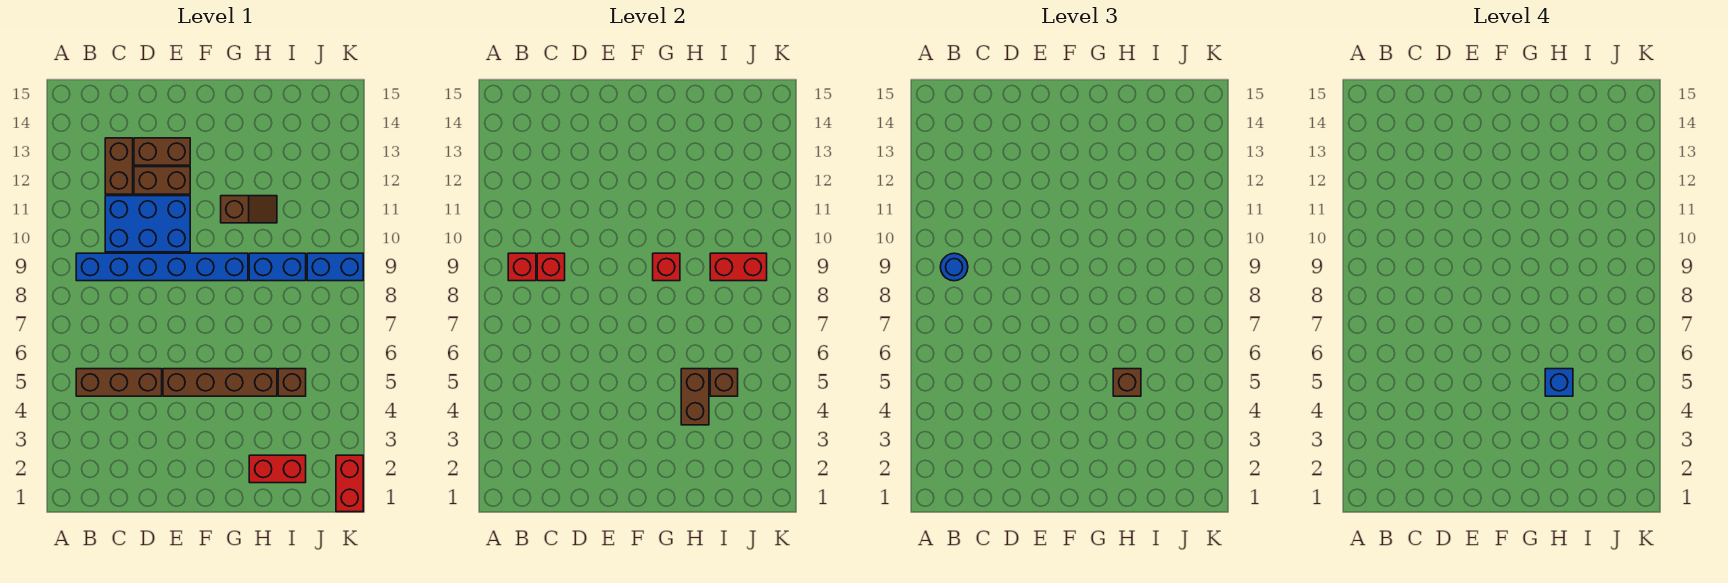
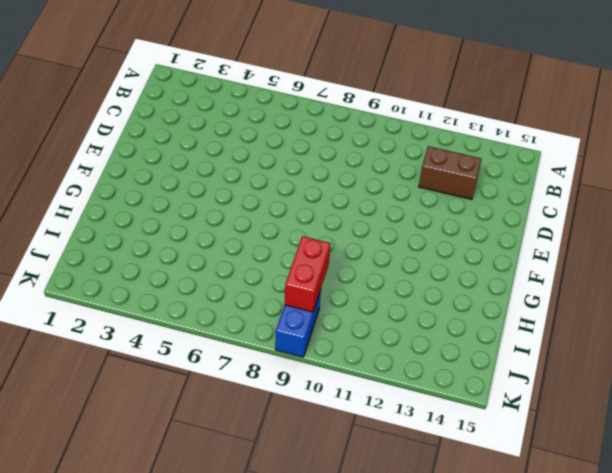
none -> brown 1x3 brick [76,369,162,396]
none -> blue 1x6 brick [76,253,248,281]
none -> blue 2x3 brick [105,196,190,252]

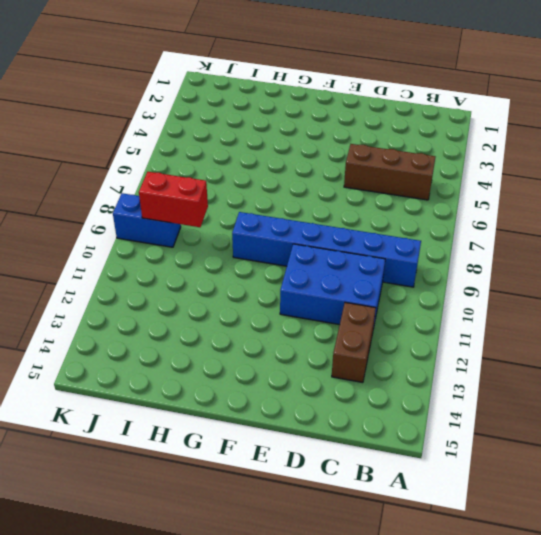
none -> brown 1x2 brick [134,167,190,194]
none -> brown 1x2 brick [134,138,190,165]
none -> brown 1x4 brick [163,369,277,396]

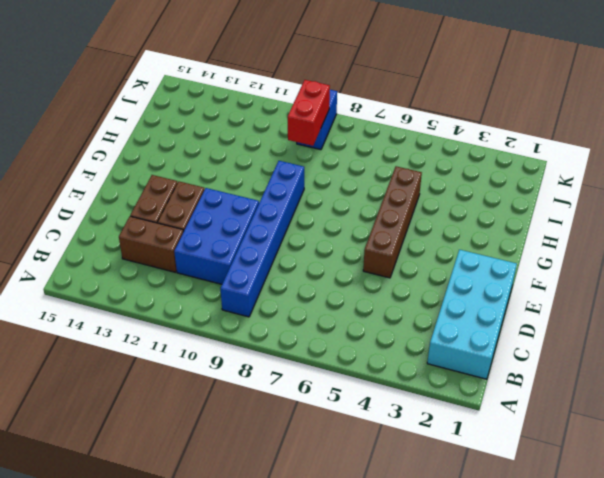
cyan 2x4 brick [427,250,517,379] -> none
none -> brown 1x3 brick [76,369,162,396]
none -> brown 1x2 slope [221,196,277,223]
none -> red 1x2 brick [249,455,306,483]

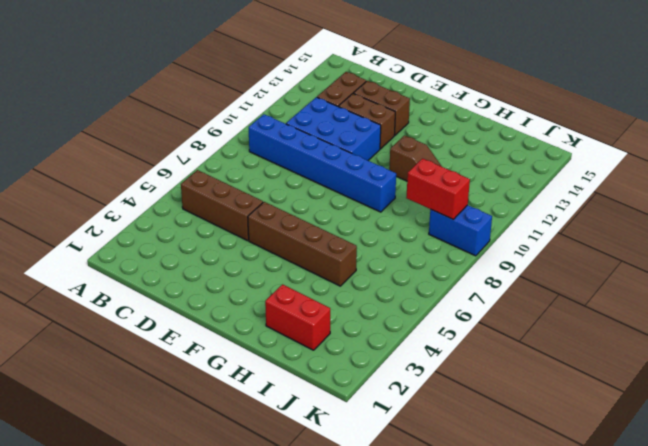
none -> blue 1x2 brick [249,253,306,281]
none -> brown 1x1 brick [278,369,306,396]
none -> red 1x2 brick [336,455,363,512]

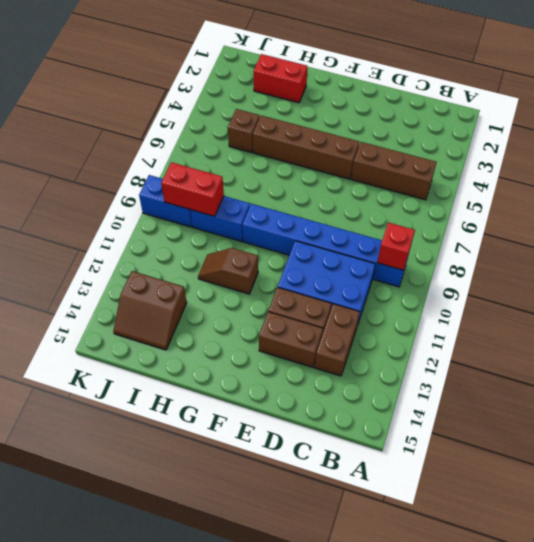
brown 2x2 slope [113,271,187,350] -> none
none -> red 1x2 brick [336,455,363,512]
none -> red 1x1 brick [537,253,565,281]
none -> red 1x1 brick [653,253,680,281]

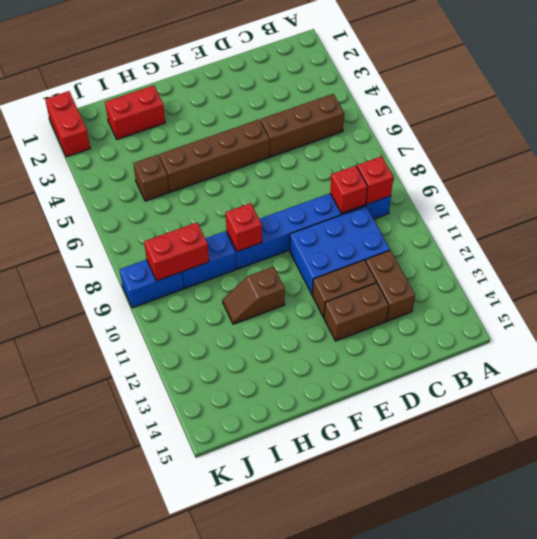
none -> brown 1x2 brick [681,369,709,425]
none -> brown 1x1 brick [710,369,738,396]
none -> blue 1x1 round brick [940,253,968,281]

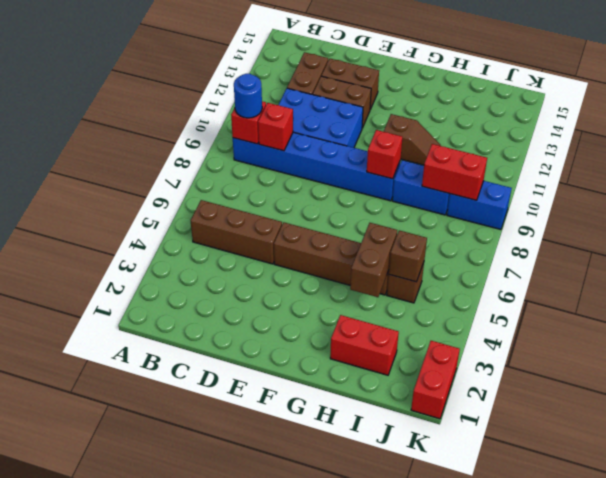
none -> brown 1x1 brick [1113,369,1141,396]
none -> blue 1x1 brick [1545,369,1573,396]

